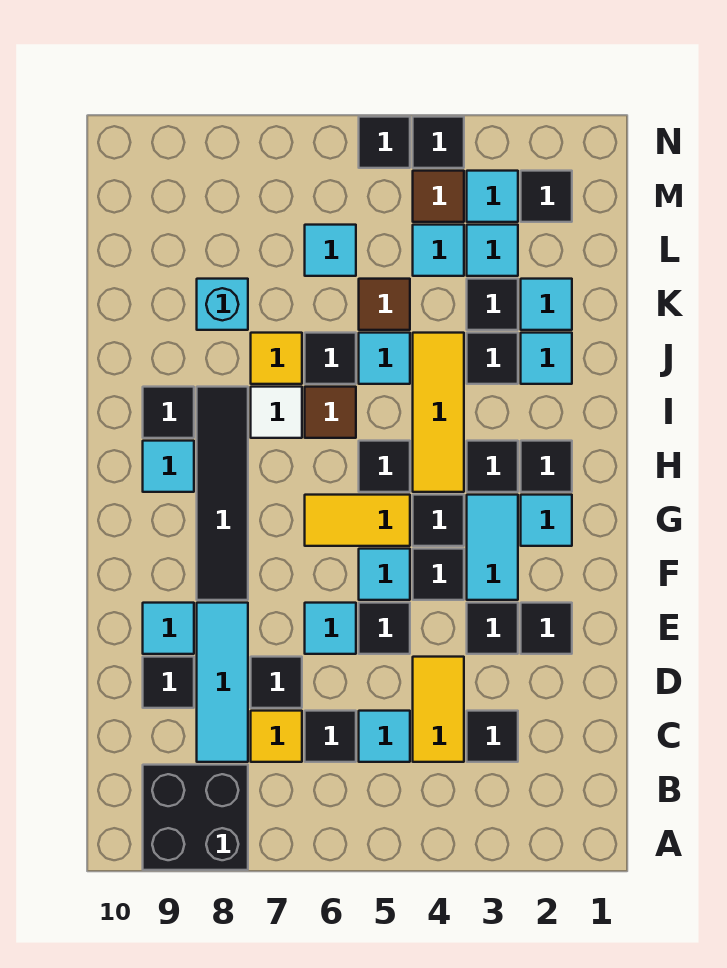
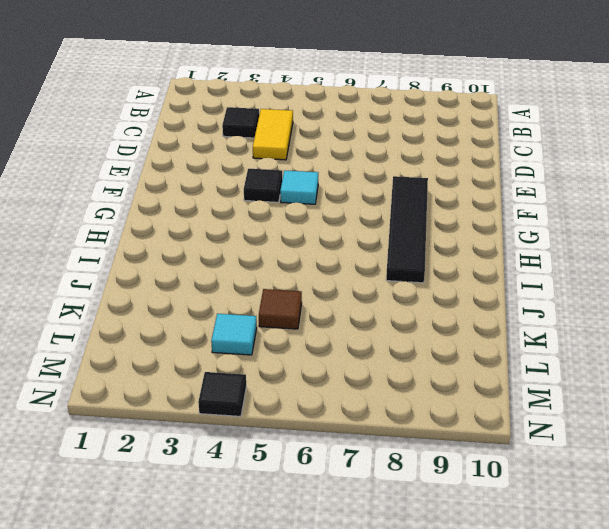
none -> black 2x2 brick [143,765,248,870]
none -> cyan 1x1 tile [359,711,410,762]
none -> black 1x1 tile [305,711,356,762]
none -> yellow 1x1 tile [251,711,302,762]

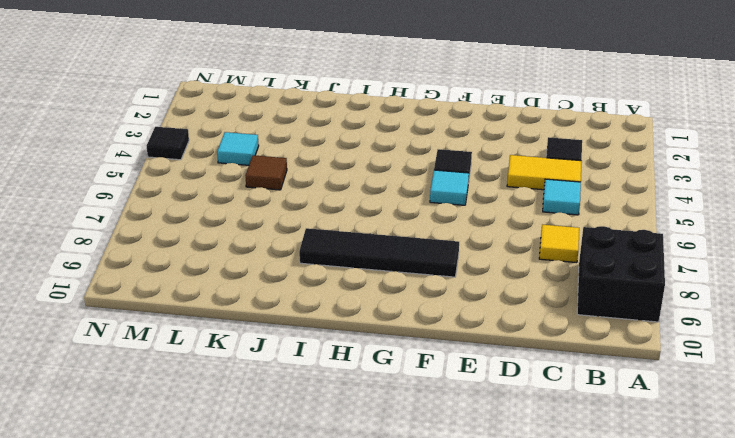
none -> black 1x1 tile [305,711,356,762]
none -> cyan 1x3 tile [197,603,248,762]
none -> black 1x1 tile [251,657,302,708]
none -> black 1x1 tile [143,657,194,708]

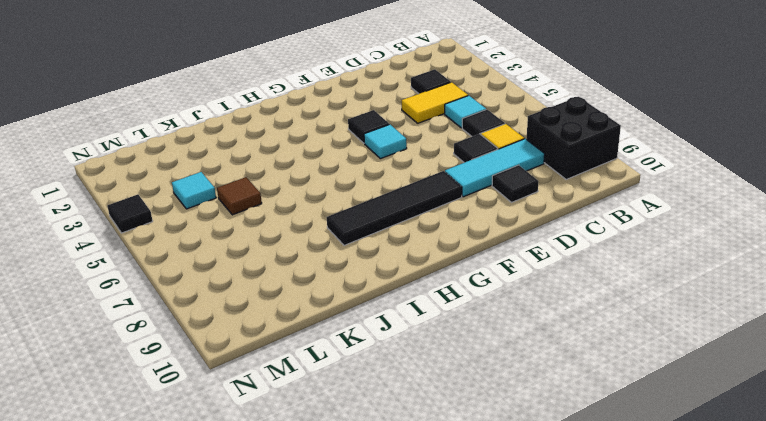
none -> black 1x1 tile [521,603,572,654]
none -> black 1x1 tile [467,603,518,654]
none -> black 1x1 tile [359,603,410,654]
none -> cyan 1x1 tile [305,603,356,654]

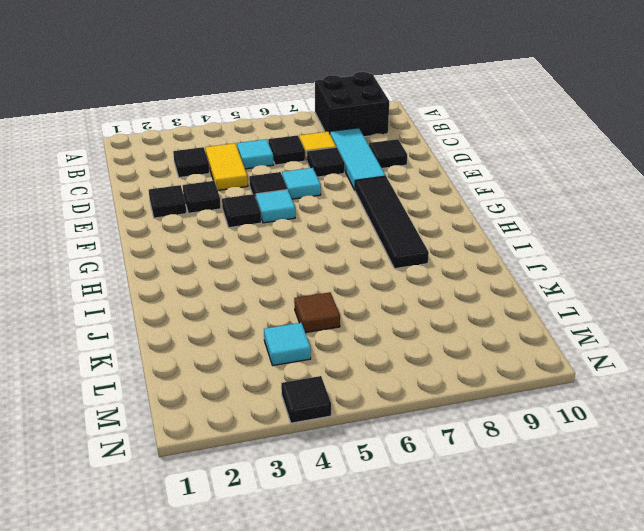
none -> cyan 1x1 tile [143,603,194,654]
none -> cyan 1x2 tile [467,495,518,600]
none -> cyan 1x1 tile [521,495,572,546]
none -> black 1x1 tile [413,495,464,546]

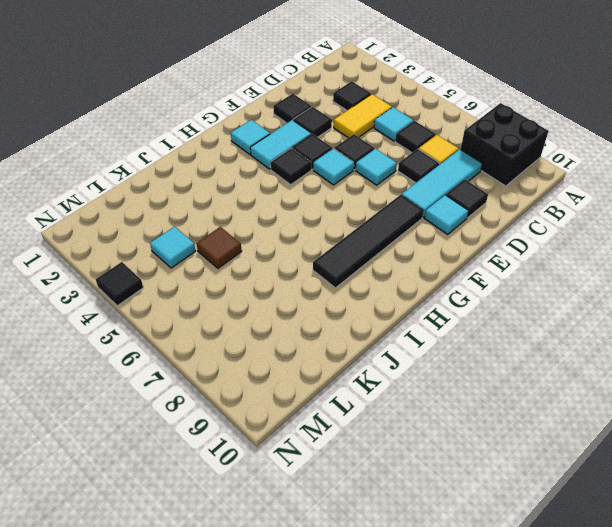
none -> yellow 1x2 tile [305,495,410,546]
none -> black 1x1 tile [521,441,572,492]
none -> black 1x1 tile [467,441,518,492]
none -> yellow 1x3 tile [413,333,464,492]

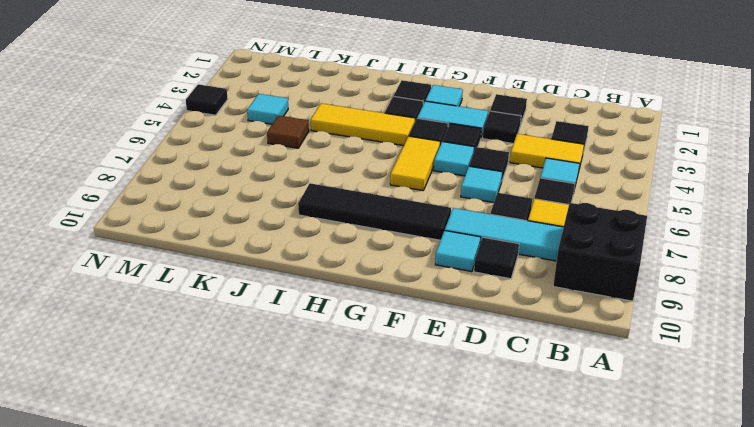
none -> black 1x1 tile [359,441,410,492]
none -> cyan 1x1 tile [143,441,194,492]
none -> brown 1x1 tile [305,387,356,438]
none -> white 1x1 tile [251,387,302,438]

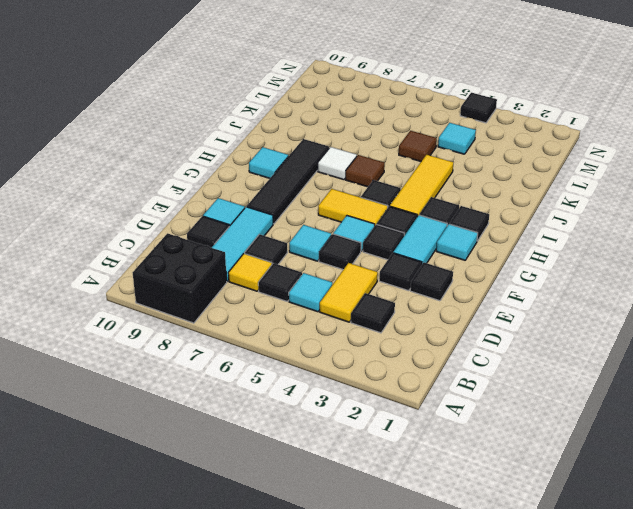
none -> black 1x1 tile [143,387,194,438]
none -> cyan 1x1 tile [521,333,572,384]
none -> black 1x1 tile [467,333,518,384]
none -> cyan 1x1 tile [359,333,410,384]

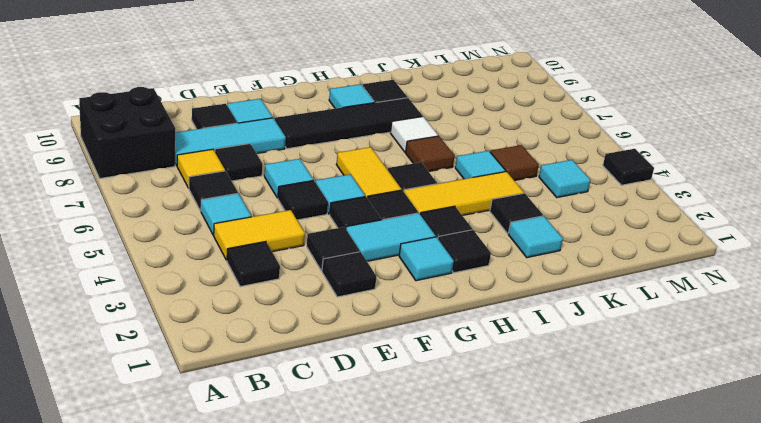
none -> black 1x1 tile [305,333,356,384]
none -> yellow 1x1 tile [251,333,302,384]
none -> cyan 1x1 tile [521,279,572,330]
none -> black 1x1 tile [467,279,518,330]

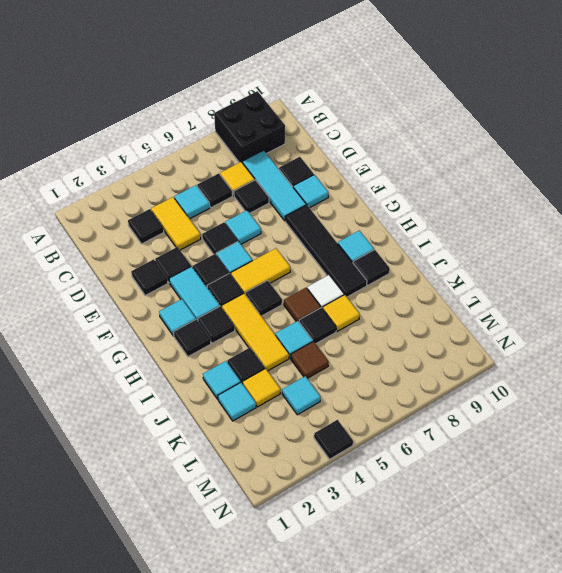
yellow 1x1 tile [242,369,280,407] -> black 1x1 tile [467,279,518,330]
none -> cyan 1x1 brick [197,279,248,330]
none -> cyan 1x1 tile [467,225,518,276]
none -> cyan 1x1 tile [305,225,356,276]
none -> black 1x1 tile [521,171,572,222]

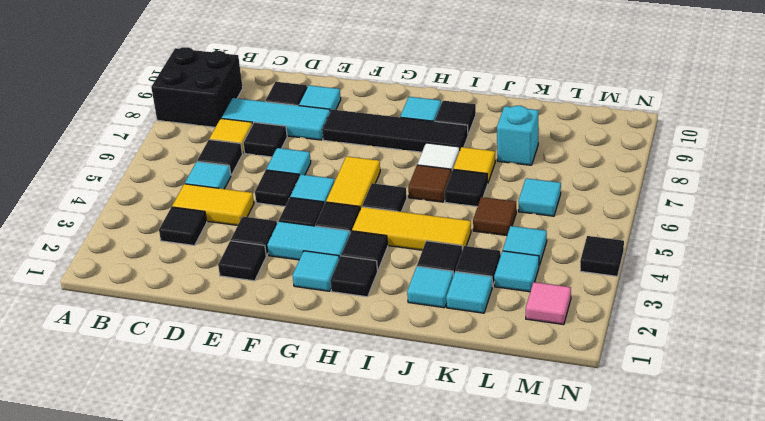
pink 1x1 tile [526,282,571,325] -> black 1x1 tile [521,171,572,222]
none -> cyan 1x1 tile [359,333,410,384]
none -> cyan 1x1 tile [467,171,518,222]
none -> brown 1x1 tile [413,171,464,222]
none -> black 1x1 tile [359,117,410,168]

